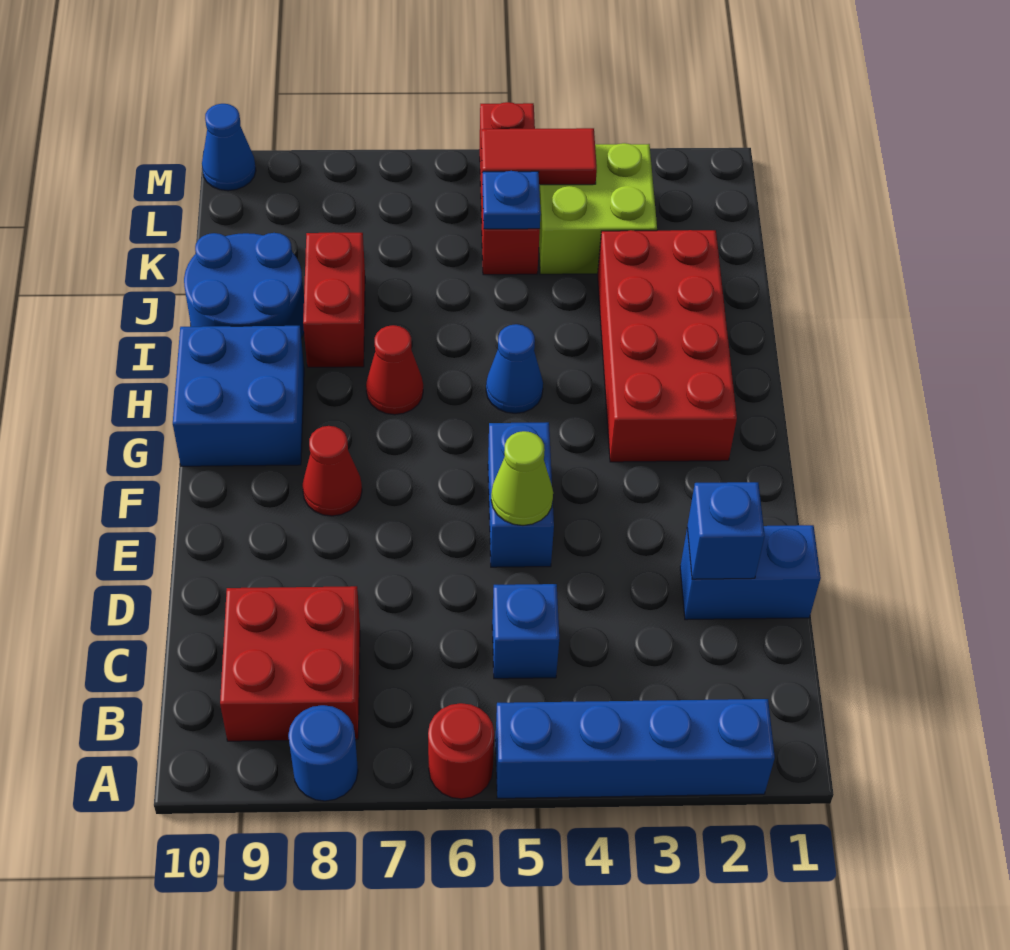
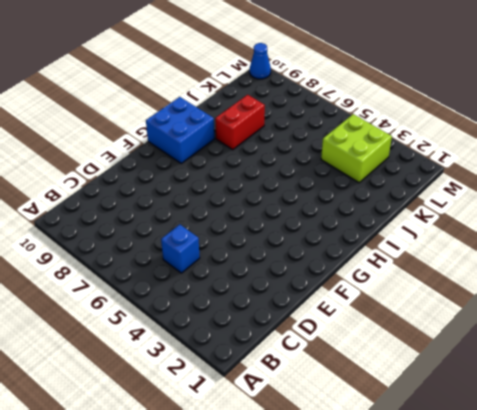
none -> blue 1x4 brick [495,699,775,798]
none -> red 1x1 round brick [428,703,494,799]
none -> blue 1x1 round brick [288,705,358,801]

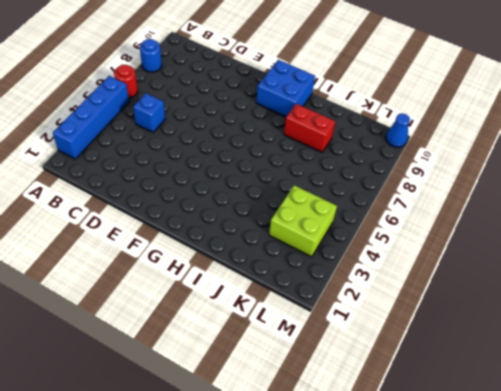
none -> red 2x2 brick [220,586,360,741]
none -> blue 1x2 brick [680,525,821,620]
none -> blue 1x2 brick [488,422,554,567]

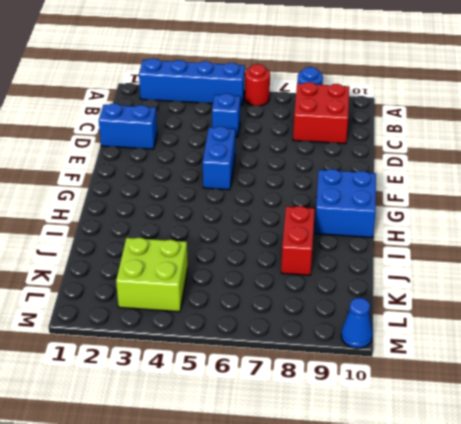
none -> red 1x1 cone [302,426,362,516]
none -> red 2x4 brick [598,230,737,462]
none -> blue 1x1 cone [486,324,543,413]

